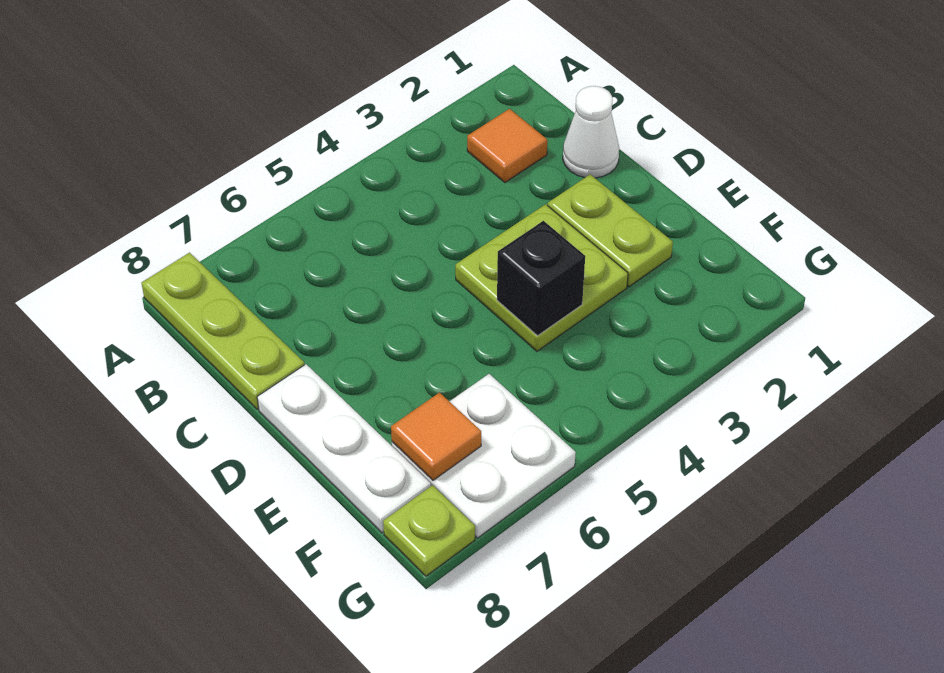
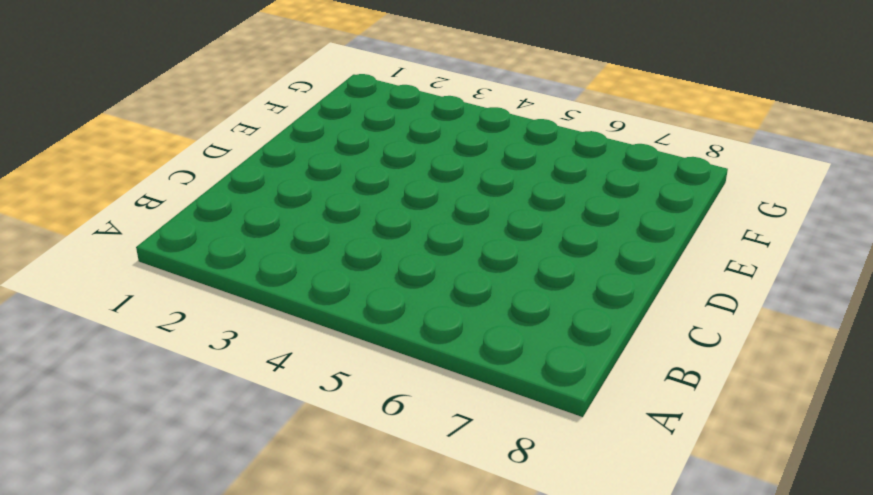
none -> lime 1x3 plate [142,253,304,410]
none -> orange 1x1 tile [467,109,547,182]

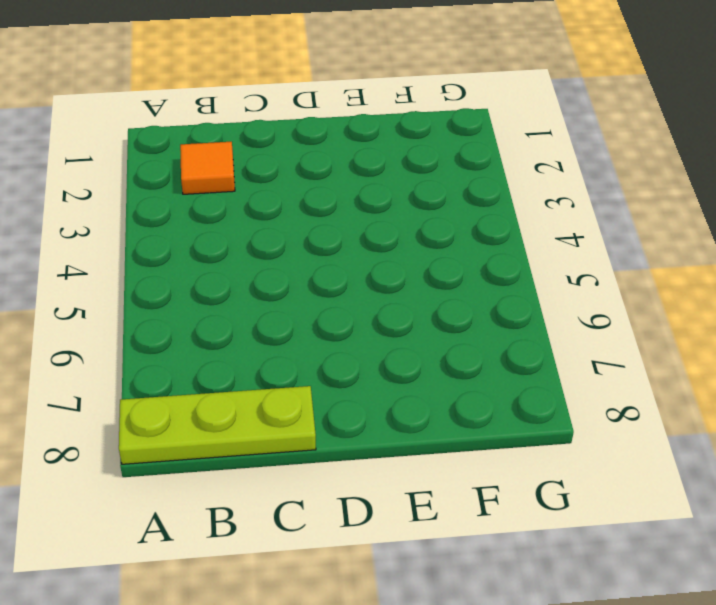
none -> white 1x1 cone [563,86,619,178]
none -> lime 1x2 plate [548,174,673,287]

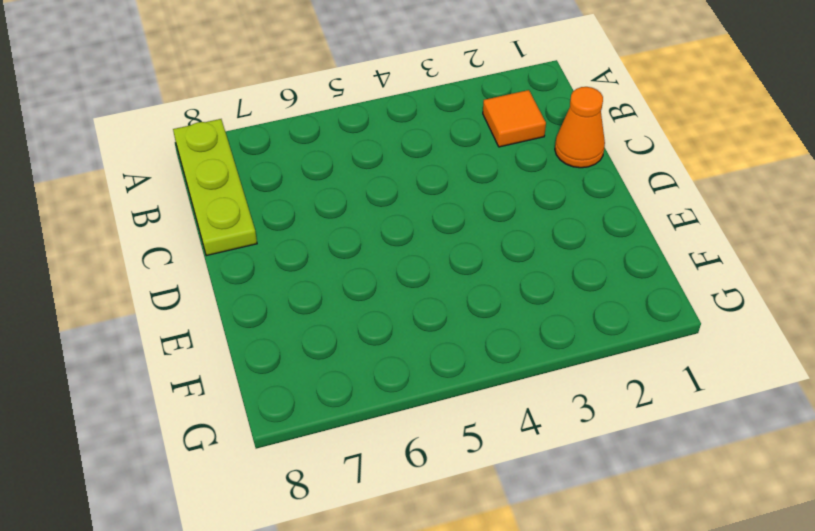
orange 1x1 cone [555,87,605,168] -> white 1x1 cone [563,86,619,178]
none -> lime 1x2 plate [548,174,673,287]
none -> lime 2x2 plate [455,204,628,351]

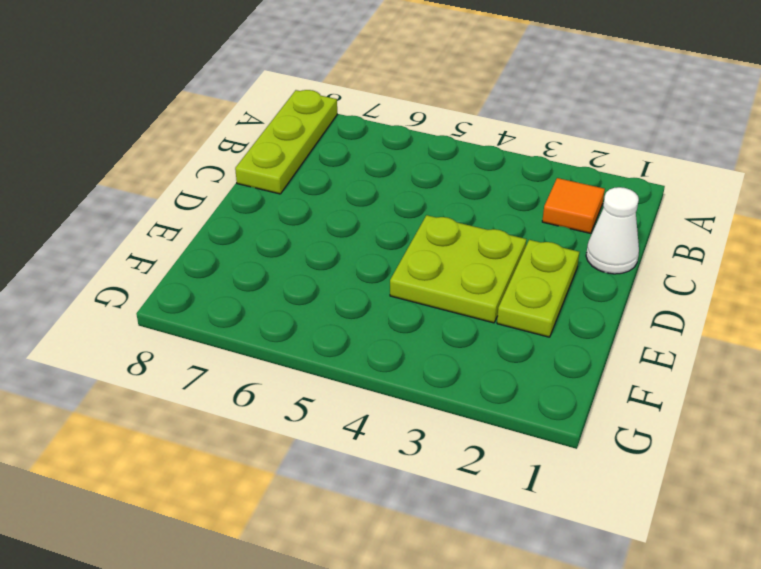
none -> white 1x3 plate [257,364,431,533]
none -> white 2x2 plate [392,374,576,538]

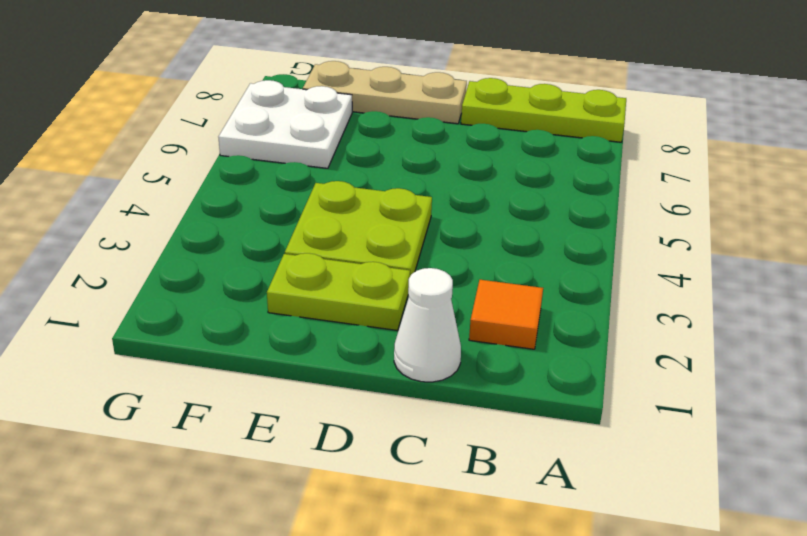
tan 1x3 plate [303,61,467,124] -> white 1x3 plate [257,364,431,533]
none -> lime 1x1 plate [383,485,475,576]
none -> black 1x1 brick [497,221,585,336]

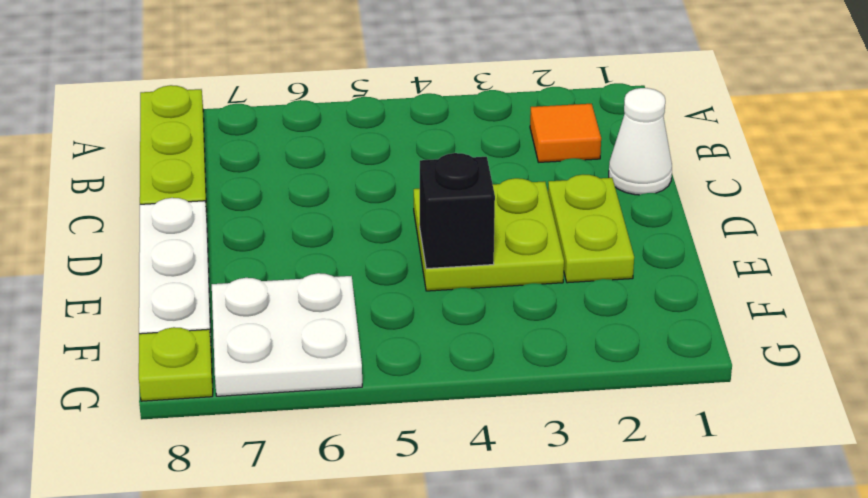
none -> orange 1x1 tile [391,393,481,480]

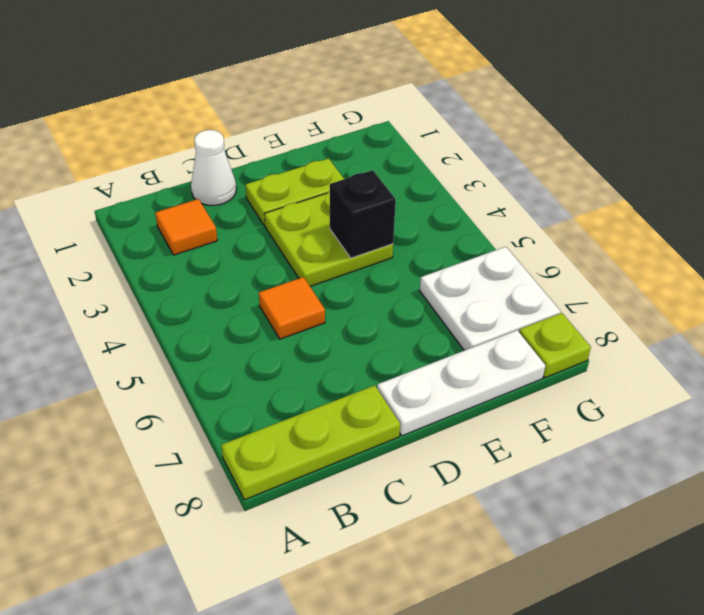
orange 1x1 tile [259,277,325,339] -> orange 1x1 tile moved to [391,393,481,480]

